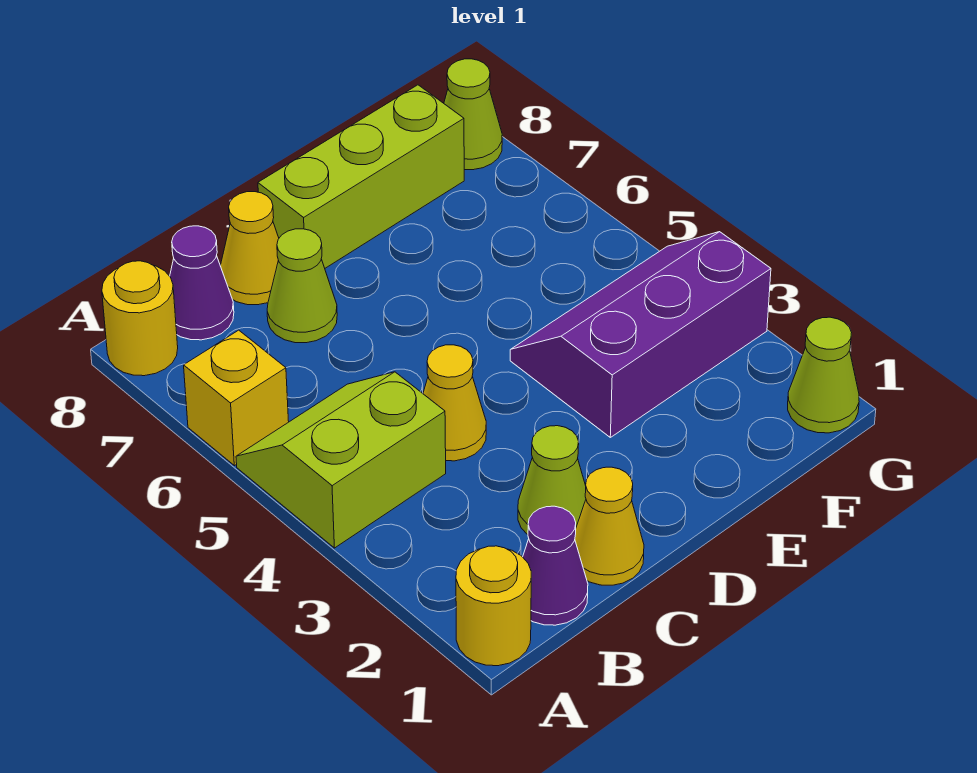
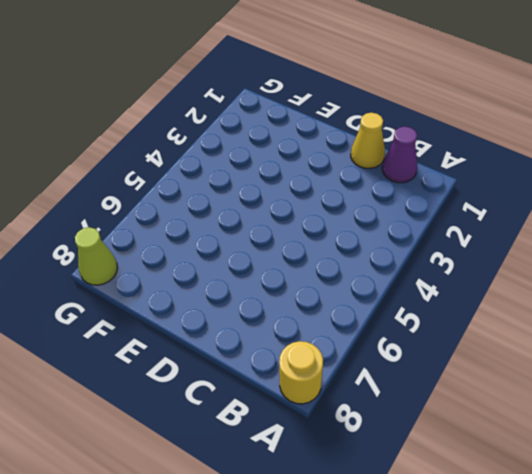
none -> yellow 1x1 round brick [456,546,531,666]
none -> lime 2x2 slope [236,372,446,548]
none -> yellow 1x1 brick [184,330,289,466]

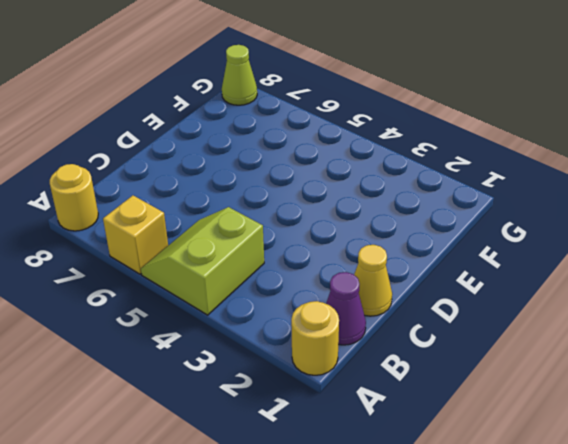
none -> purple 1x1 cone [170,226,234,340]
none -> lime 1x1 cone [518,426,586,535]
none -> yellow 1x1 cone [423,345,486,461]

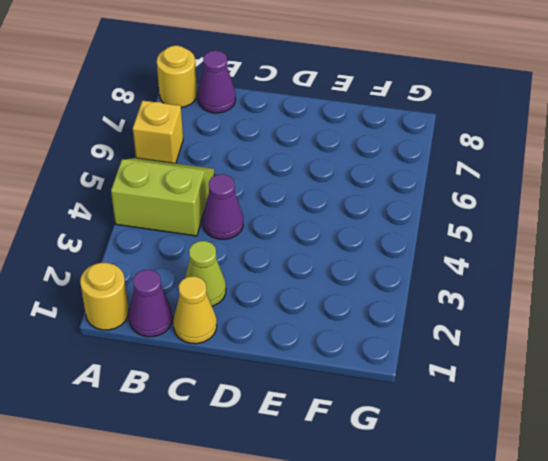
purple 1x1 cone [203,174,243,239] -> yellow 1x1 cone [423,345,486,461]
none -> lime 1x1 cone [267,229,337,343]
none -> yellow 1x1 cone [220,192,279,305]
none -> lime 1x3 brick [258,85,464,268]

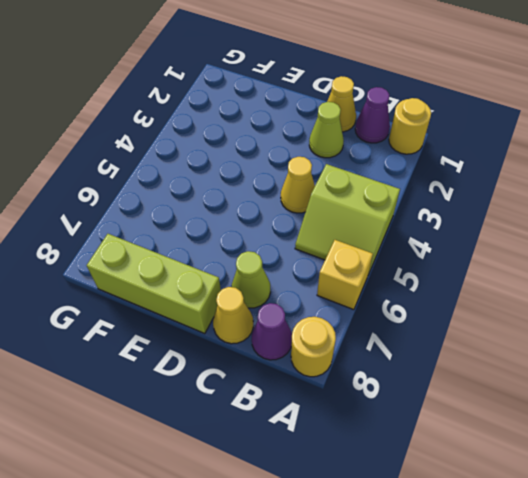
none -> purple 2x3 slope [510,232,771,437]
none -> lime 1x1 cone [788,317,859,433]
none -> lime 1x1 cone [444,59,502,170]

